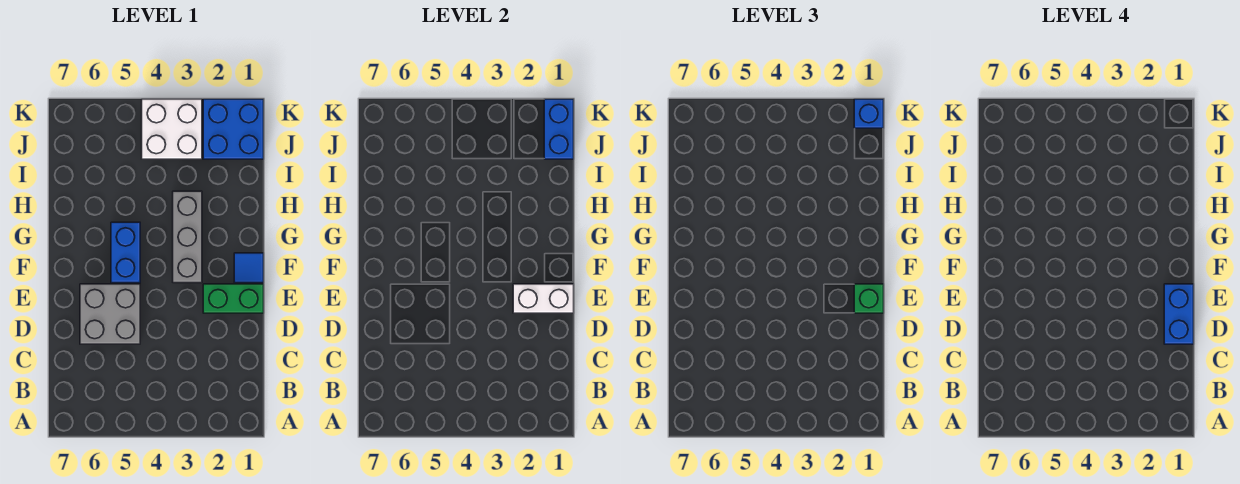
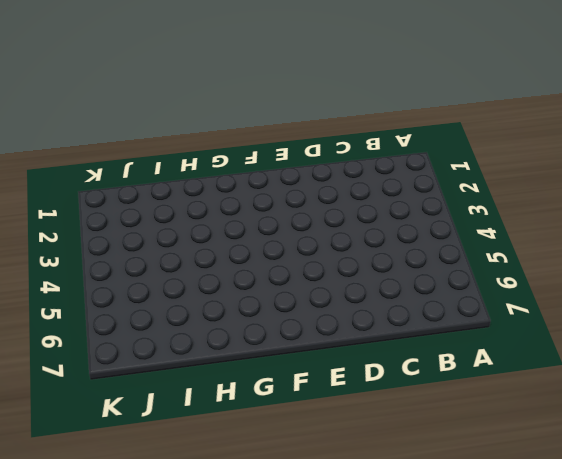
none -> grey 2x2 brick [80,284,140,344]
none -> green 1x2 brick [203,284,264,313]
none -> blue 1x1 tile [234,253,264,283]

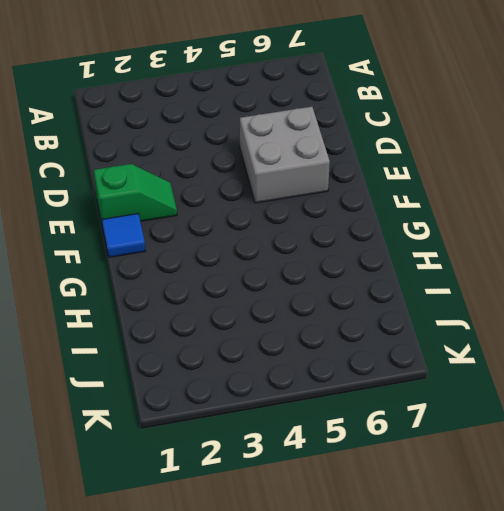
green 1x2 slope [94,164,177,223] -> green 1x2 brick [203,284,264,313]
none -> grey 1x3 brick [173,191,202,283]
none -> blue 1x2 brick [111,222,140,283]
none -> blue 2x2 brick [203,99,264,159]

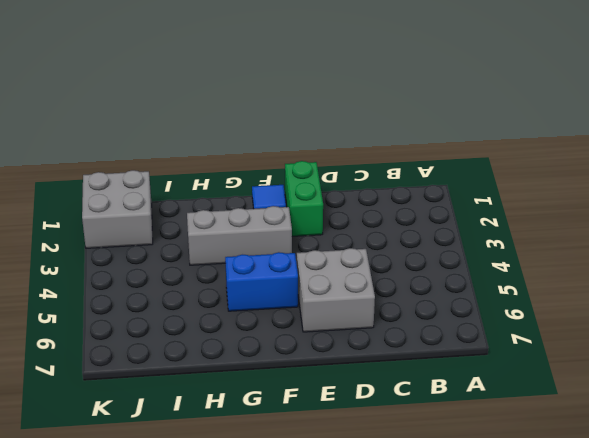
grey 2x2 brick [82,170,153,248] -> blue 2x2 brick [203,99,264,159]
none -> white 2x2 brick [142,99,202,159]
none -> white 1x2 brick [513,284,574,313]
none -> blue 1x2 brick [544,99,574,159]

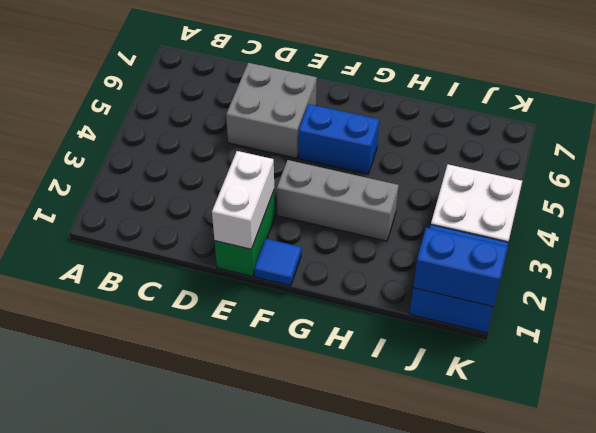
none -> green 1x1 brick [854,284,884,313]
none -> blue 1x1 brick [854,99,884,128]
none -> blue 1x2 brick [1164,284,1194,344]

